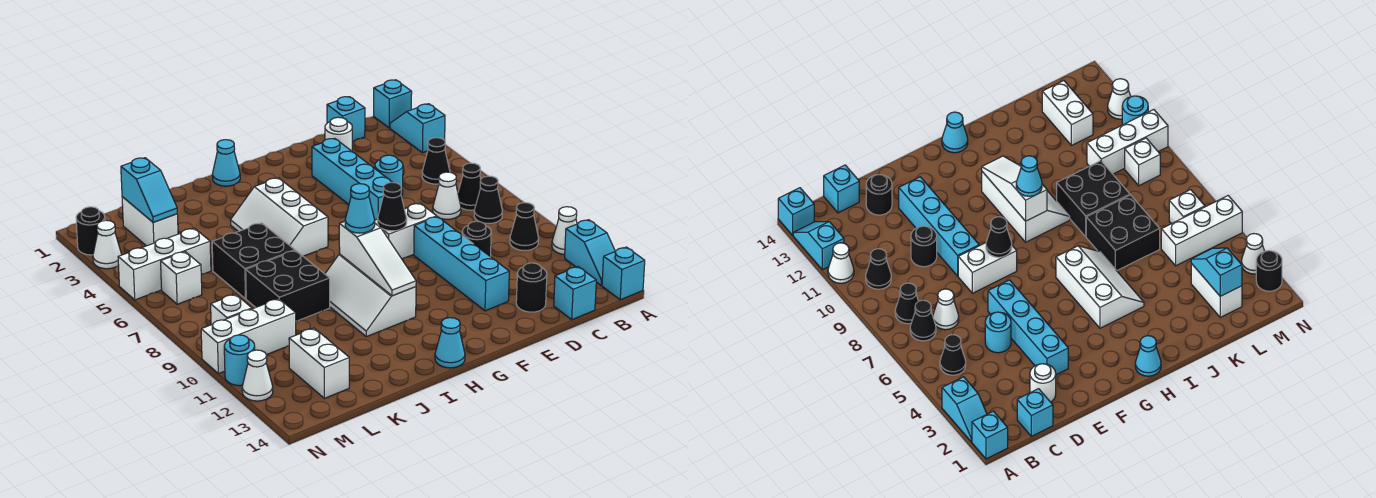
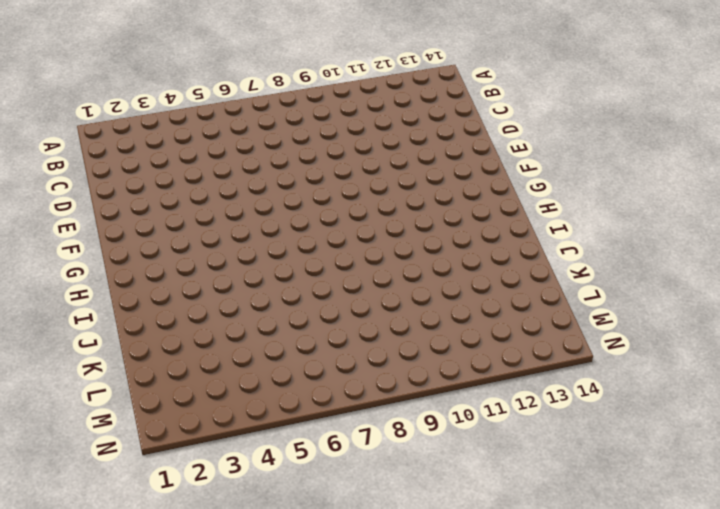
none -> cyan 1x1 brick [374,80,412,128]
none -> cyan 1x2 slope [390,104,445,153]
none -> white 1x1 cone [552,207,577,255]
none -> cyan 1x2 slope [565,220,615,286]

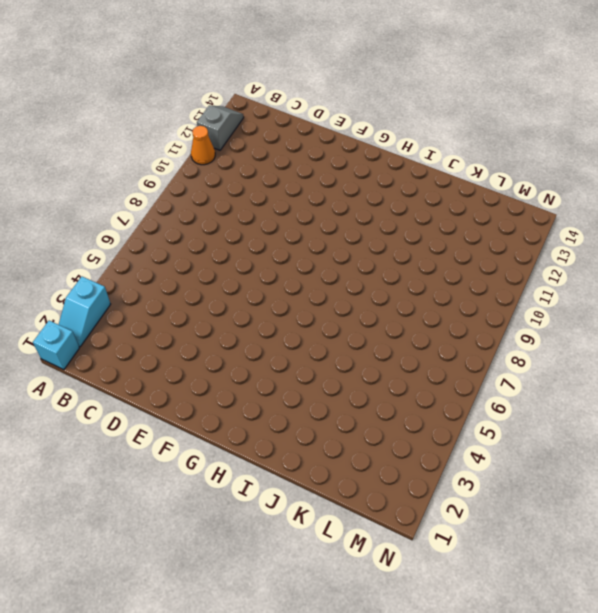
orange 1x1 cone [191,126,215,165] -> white 1x1 cone [552,207,577,255]
grey 1x2 slope [197,106,244,150] -> cyan 1x2 slope [565,220,615,286]
none -> cyan 1x1 brick [602,247,645,300]
none -> black 1x1 cone [422,138,450,184]
none -> black 1x1 cone [458,163,481,210]
none -> black 1x1 cone [474,176,502,224]

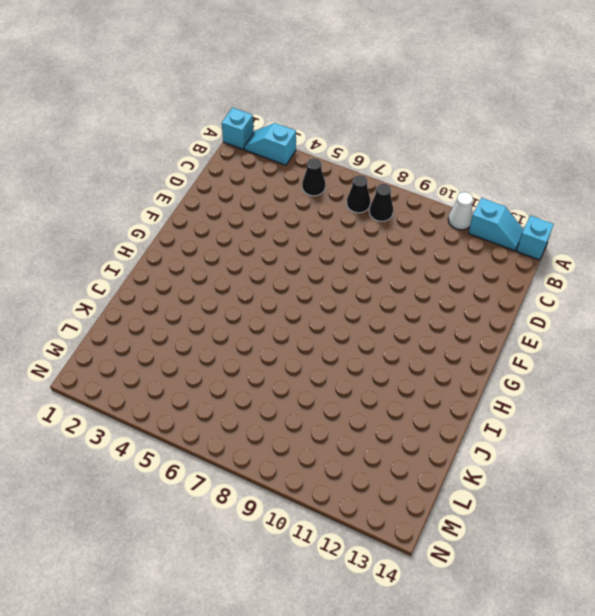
none -> black 1x1 cone [510,203,539,251]
none -> cyan 1x1 brick [327,97,365,142]
none -> white 1x1 cone [433,172,461,219]
none -> cyan 1x1 brick [554,267,596,320]

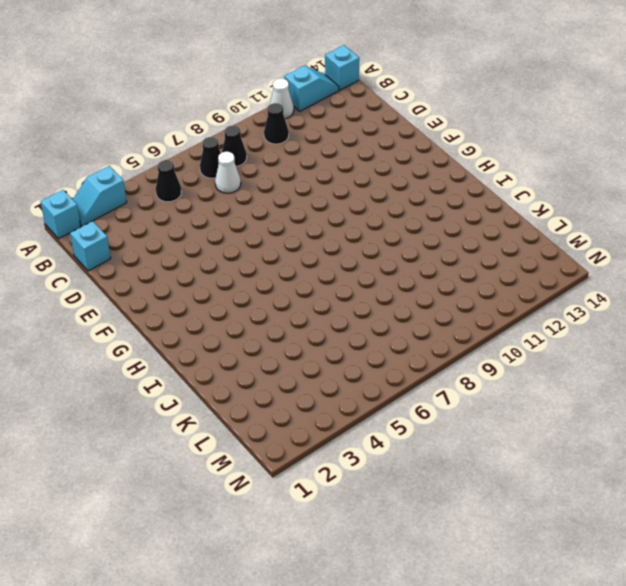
none -> cyan 1x1 brick [554,267,596,320]
none -> white 1x1 round brick [325,117,352,151]
none -> cyan 1x1 round brick [375,155,403,195]
none -> black 1x1 round brick [462,221,491,257]

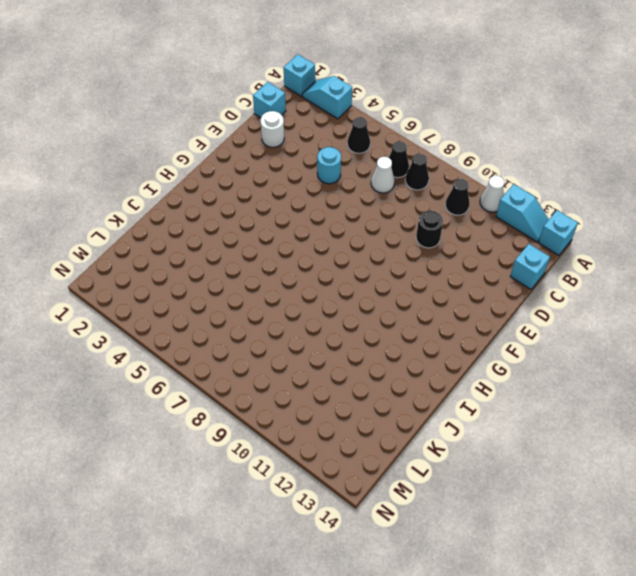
none -> black 1x1 round brick [516,263,547,312]
none -> cyan 1x4 brick [312,138,402,220]
none -> white 1x2 brick [375,203,437,259]
none -> cyan 1x4 brick [414,217,509,311]

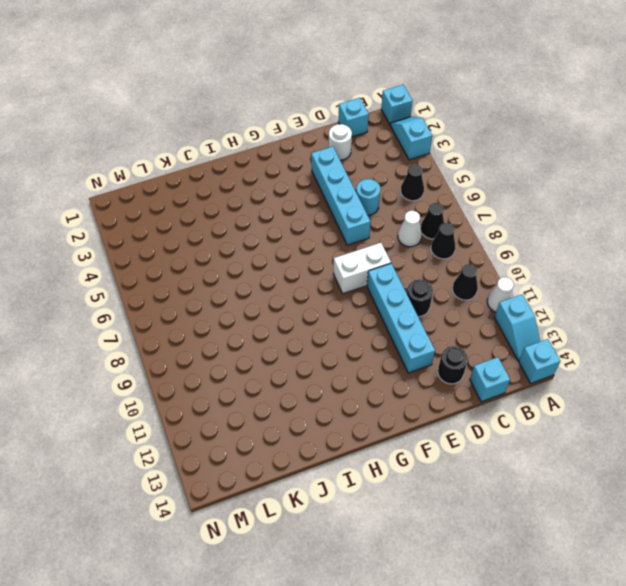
none -> cyan 1x1 cone [212,140,240,186]
none -> white 2x3 slope [231,178,328,256]
none -> white 2x3 slope [325,254,416,337]
none -> cyan 1x1 cone [435,318,465,368]

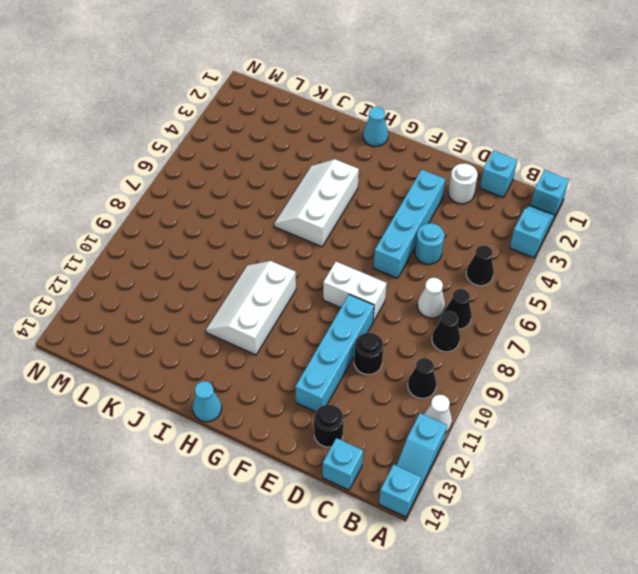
none -> black 2x2 brick [212,223,295,299]
none -> black 2x2 brick [246,250,330,321]
none -> white 1x2 brick [122,197,178,246]
none -> white 1x3 brick [118,228,211,300]

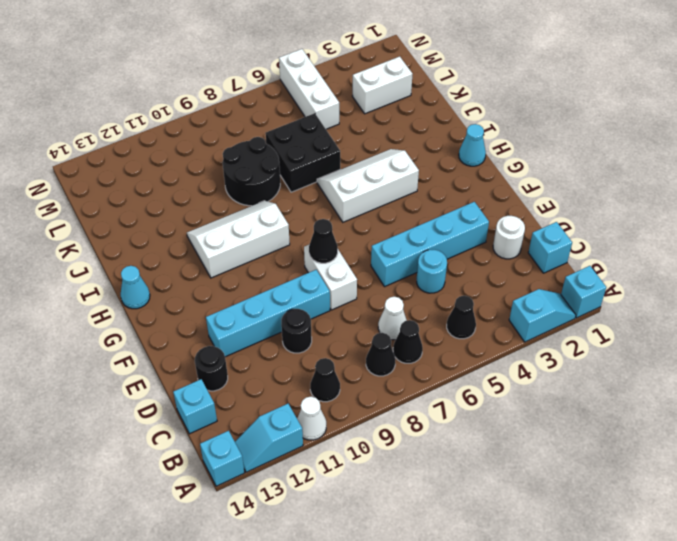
black 2x2 round brick [223,137,280,206] -> black 2x2 brick [246,250,330,321]
none -> white 1x3 brick [201,299,296,374]
none -> white 1x2 brick [289,328,349,398]
none -> white 1x1 brick [161,252,202,304]
none -> white 1x1 brick [211,294,252,325]

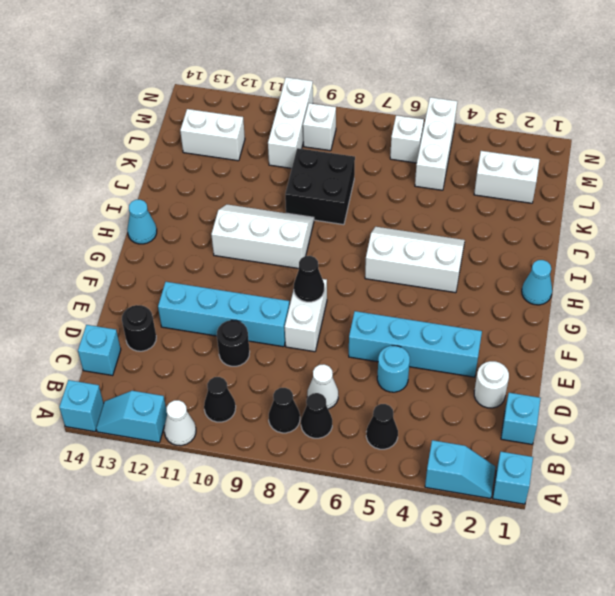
none -> black 2x2 brick [212,223,295,299]
none -> black 1x1 round brick [76,207,105,255]
none -> white 1x1 cone [93,220,122,269]
none -> cyan 1x1 round brick [224,335,255,386]

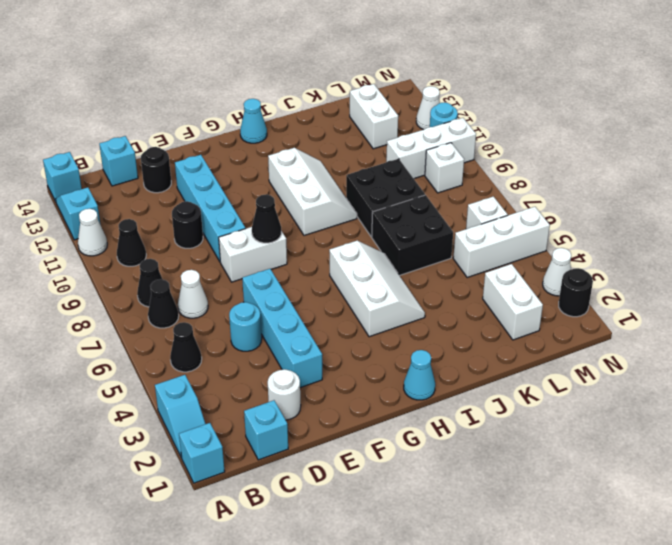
none -> white 1x3 slope [339,221,416,296]
none -> cyan 1x2 slope [121,158,177,223]
none -> cyan 1x1 cone [345,184,375,233]

